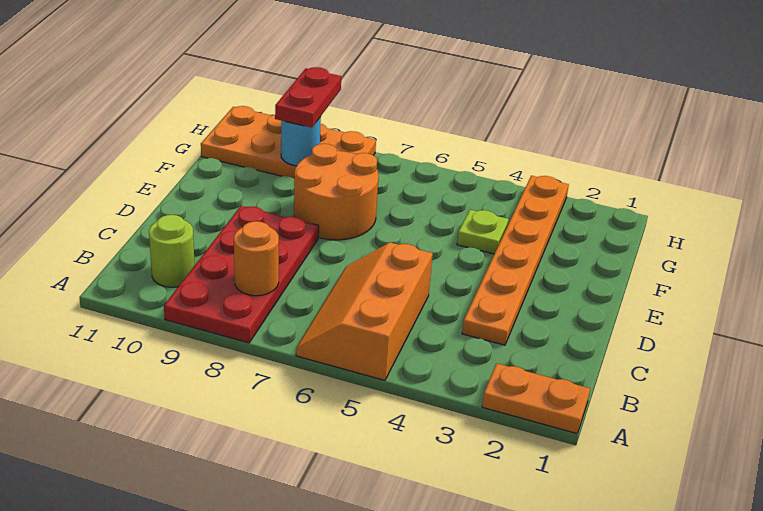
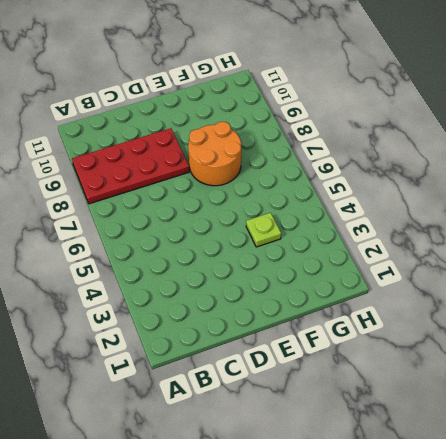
none -> orange 1x2 plate [482,363,590,434]
none -> orange 2x3 slope [296,242,433,380]

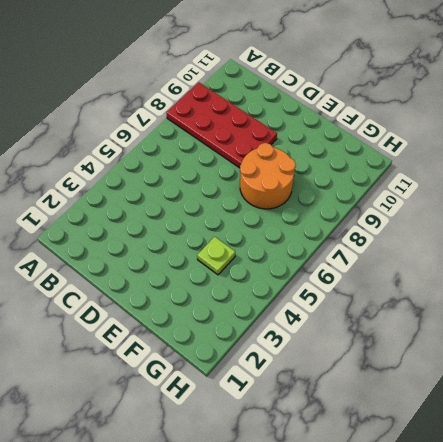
none -> orange 1x2 plate [482,363,590,434]
none -> orange 2x3 slope [296,242,433,380]

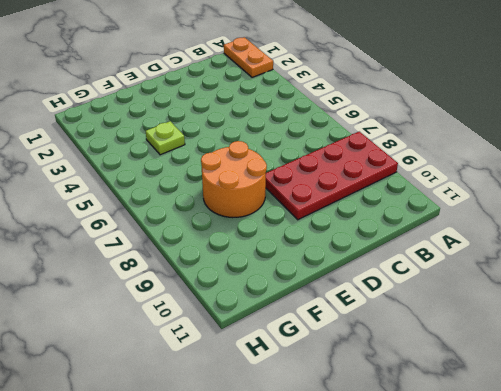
none -> orange 2x3 slope [296,242,433,380]
none -> lime 1x1 round brick [149,215,195,287]

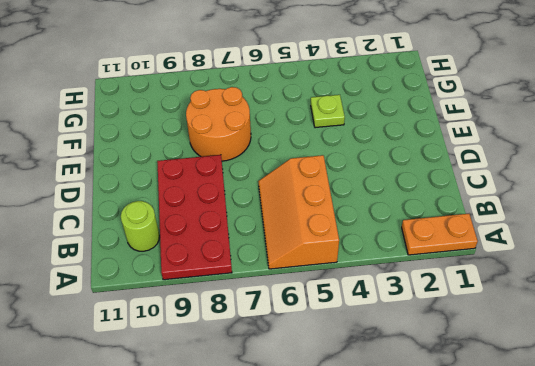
none -> orange 1x6 plate [462,176,569,345]
none -> orange 2x4 plate [201,106,376,179]

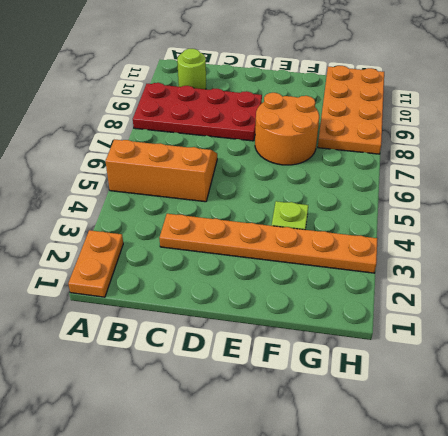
none -> orange 1x1 round brick [234,221,279,296]
none -> cyan 1x1 round brick [281,117,321,166]

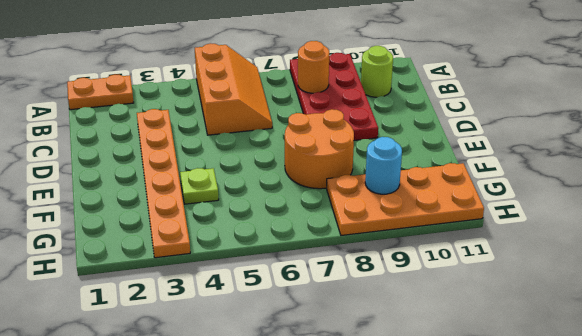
none -> red 1x2 plate [275,67,341,128]

